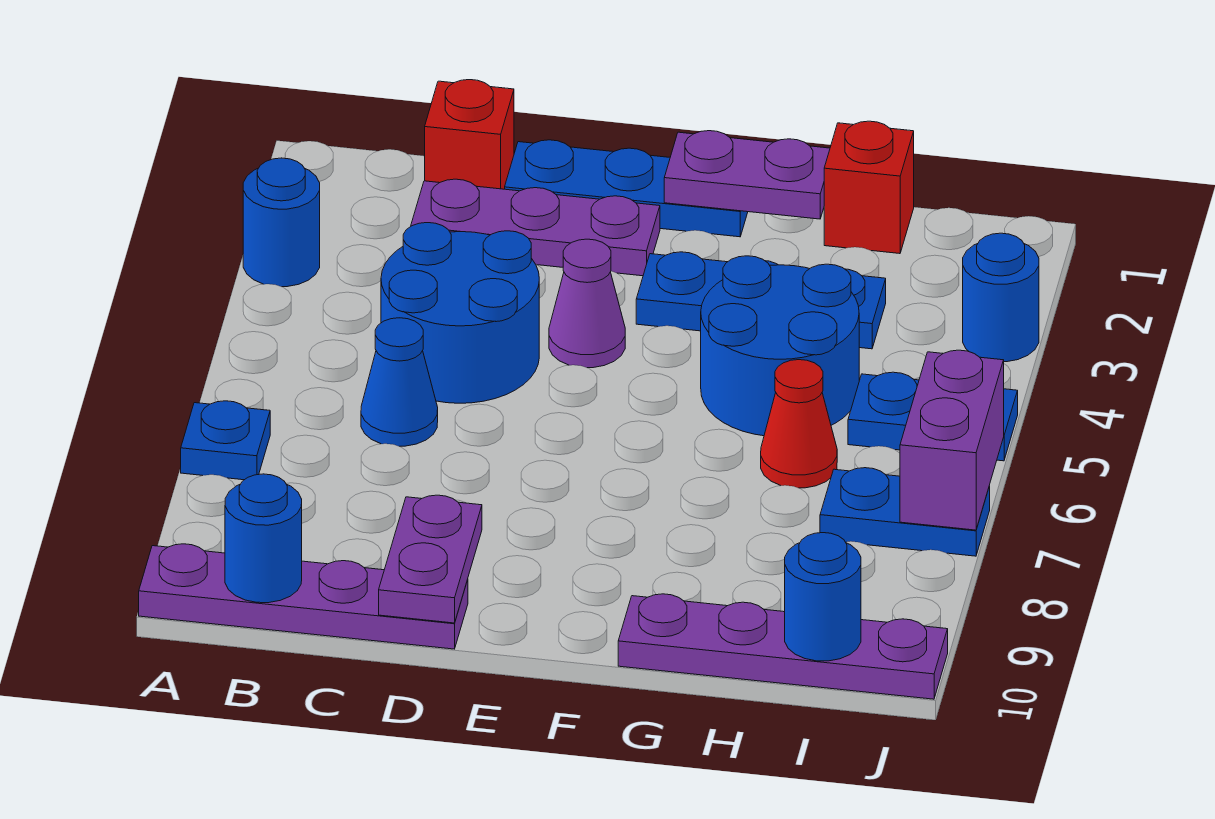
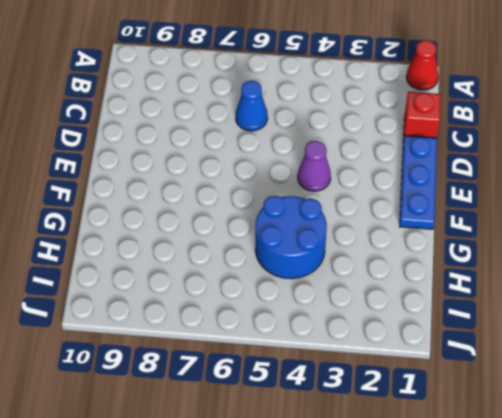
red 1x1 cone [406,40,439,90] -> red 1x1 cone moved to [761,360,837,488]
none -> blue 1x1 round brick [243,158,320,287]
none -> blue 1x1 plate [181,401,270,480]
none -> purple 1x4 plate [139,544,468,649]

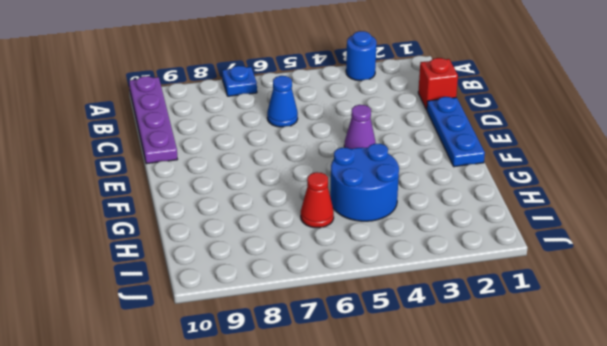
none -> purple 1x3 plate [411,179,660,276]
none -> blue 2x2 round brick [381,223,539,403]
none -> blue 1x3 plate [636,252,886,349]

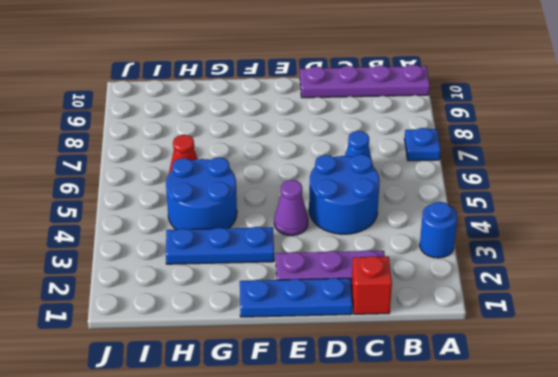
none -> purple 1x4 plate [618,594,948,699]
none -> red 1x1 brick [824,121,914,254]
none -> blue 1x2 plate [848,372,1018,461]

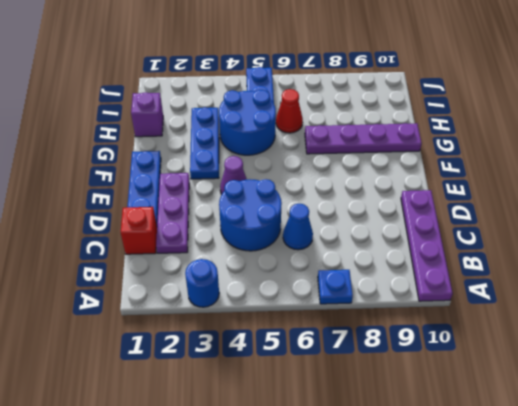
purple 1x4 plate [305,123,422,154] -> purple 1x4 plate turned to [618,594,948,699]
purple 1x1 brick [131,92,163,137] -> red 1x1 brick [824,121,914,254]
none -> blue 1x2 plate [820,468,990,556]
none -> blue 1x1 round brick [963,233,1039,362]
none -> blue 1x1 round brick [225,474,302,603]

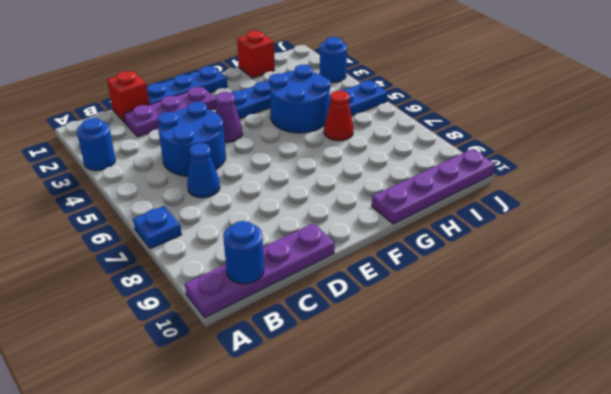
none -> blue 1x2 plate [820,468,990,556]
none -> purple 1x2 plate [379,495,482,623]
none -> purple 1x2 plate [664,131,830,219]

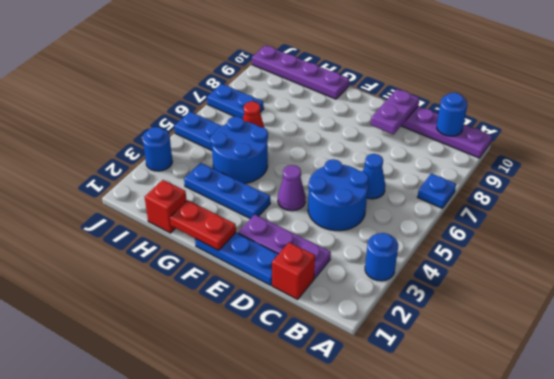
red 1x2 plate [170,200,236,250] -> purple 1x2 plate [664,131,830,219]
none -> blue 1x1 round brick [785,533,861,661]
none -> purple 1x2 brick [900,350,1004,530]

